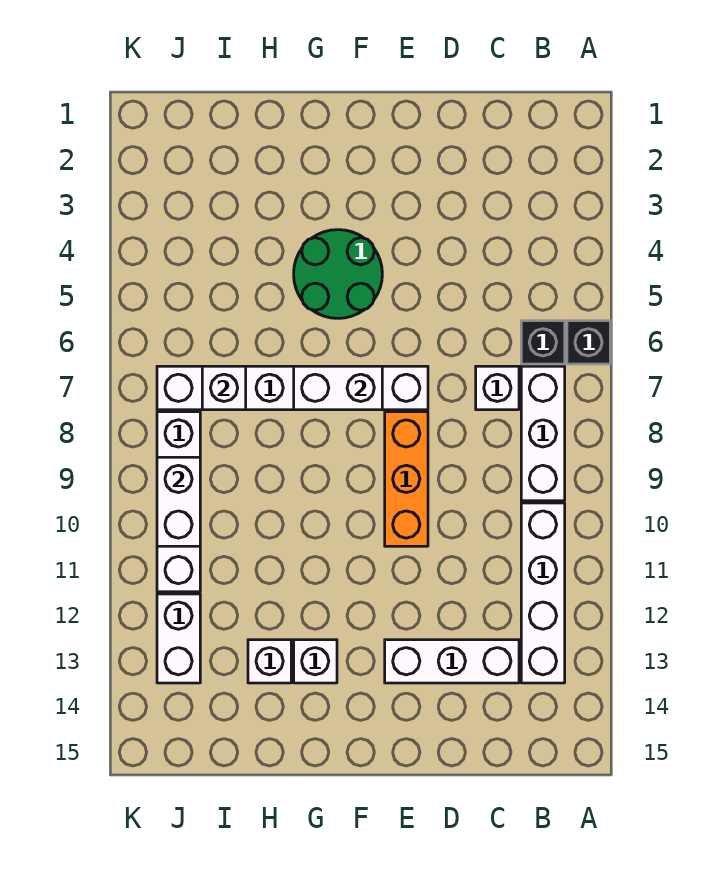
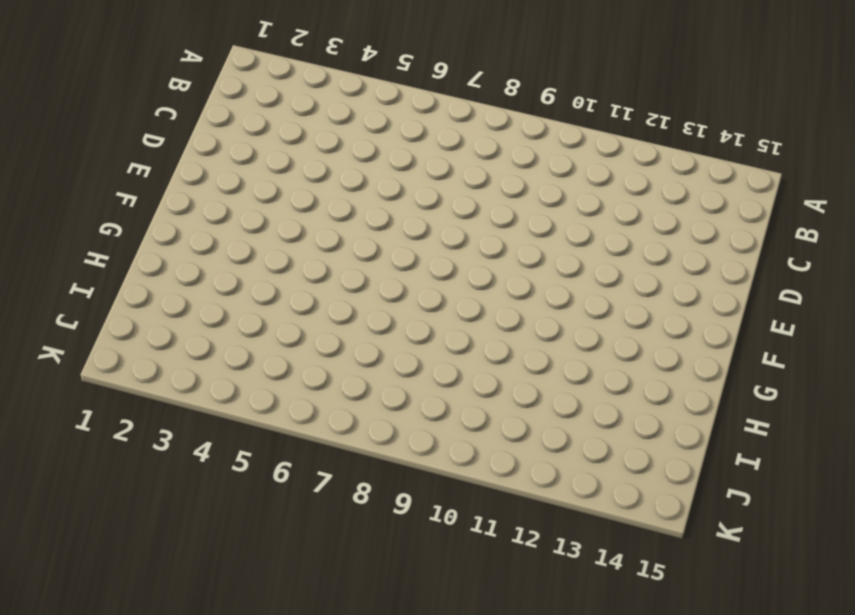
none -> black 1x1 brick [567,321,610,364]
none -> black 1x1 brick [521,321,565,364]
none -> white 1x3 brick [521,366,565,501]

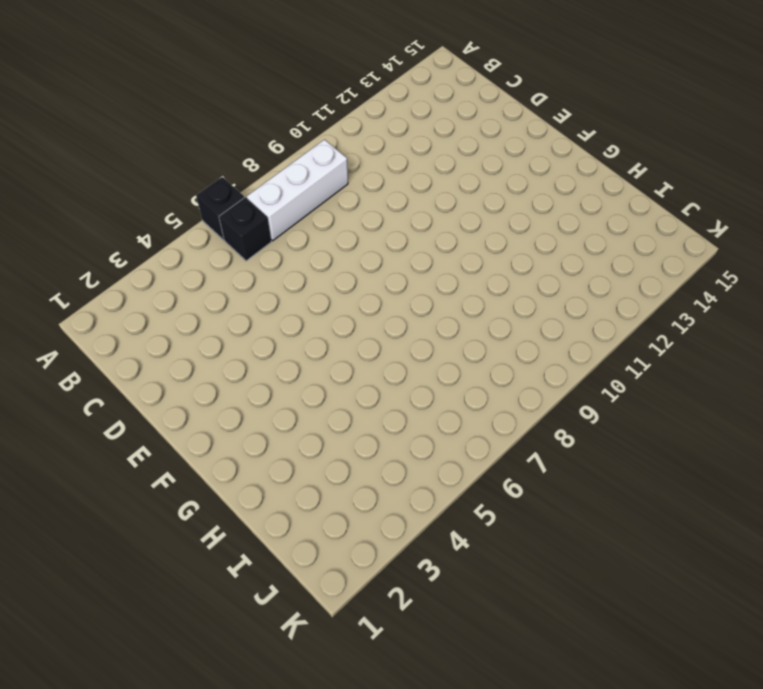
none -> white 1x4 brick [521,503,565,683]
none -> white 1x1 brick [476,366,519,410]
none -> white 1x3 brick [385,640,519,683]

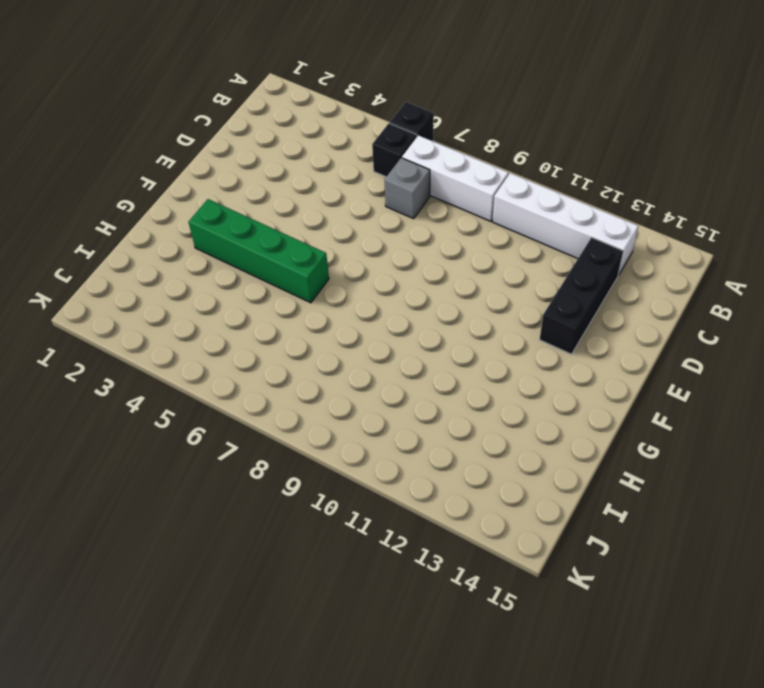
grey 1x1 brick [384,158,430,219] -> white 1x1 brick [476,366,519,410]
black 1x3 brick [540,238,623,354] -> white 1x3 brick [385,640,519,683]
green 1x4 brick [188,199,329,303] -> green 2x2 round brick [294,230,382,318]
none -> white 1x6 brick [157,366,428,410]
none -> orange 1x3 brick [385,412,428,546]
none -> white 1x1 brick [294,640,337,683]

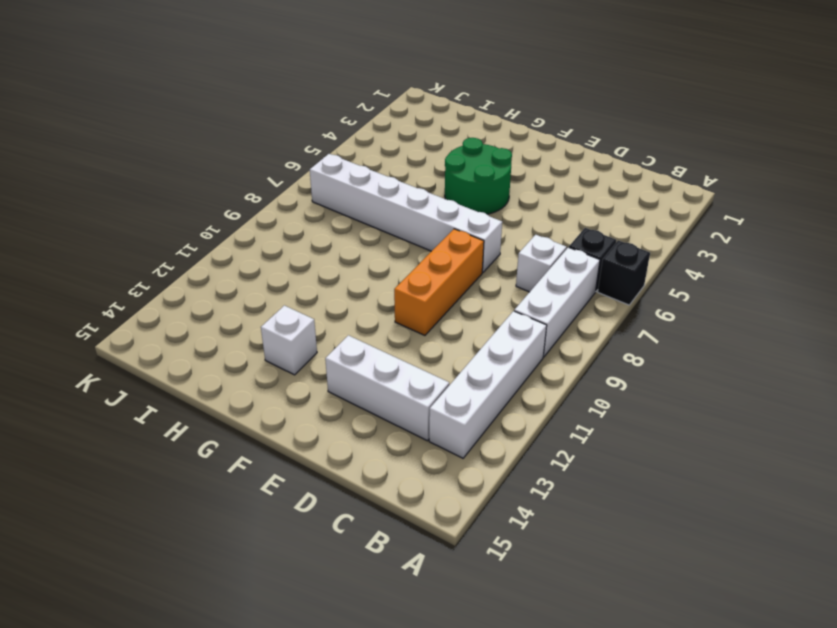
none -> white 1x1 brick [248,640,291,683]
none -> white 1x4 brick [157,412,200,592]
none -> white 1x2 brick [157,594,200,683]

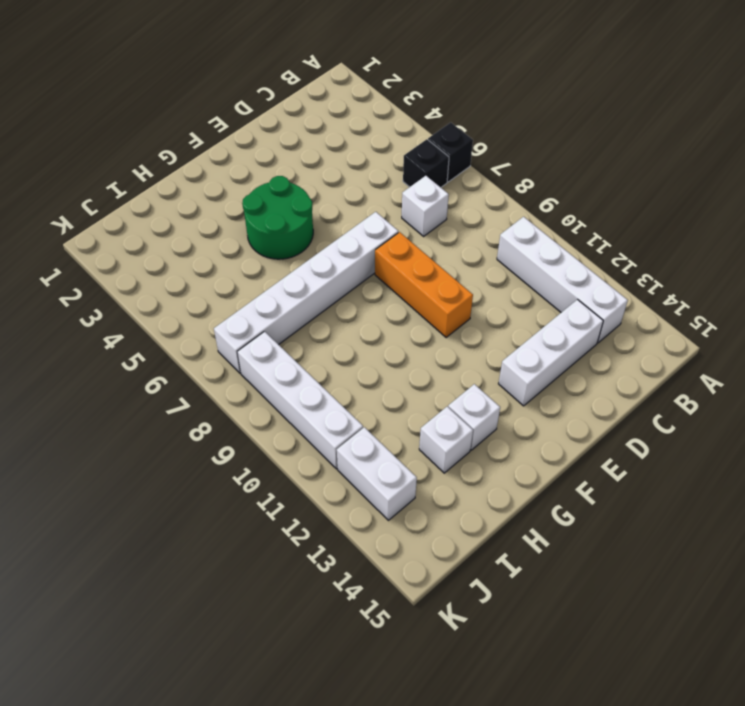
none -> white 1x3 brick [521,366,565,501]
none -> white 1x2 brick [294,366,382,410]
none -> white 1x1 brick [202,366,246,410]

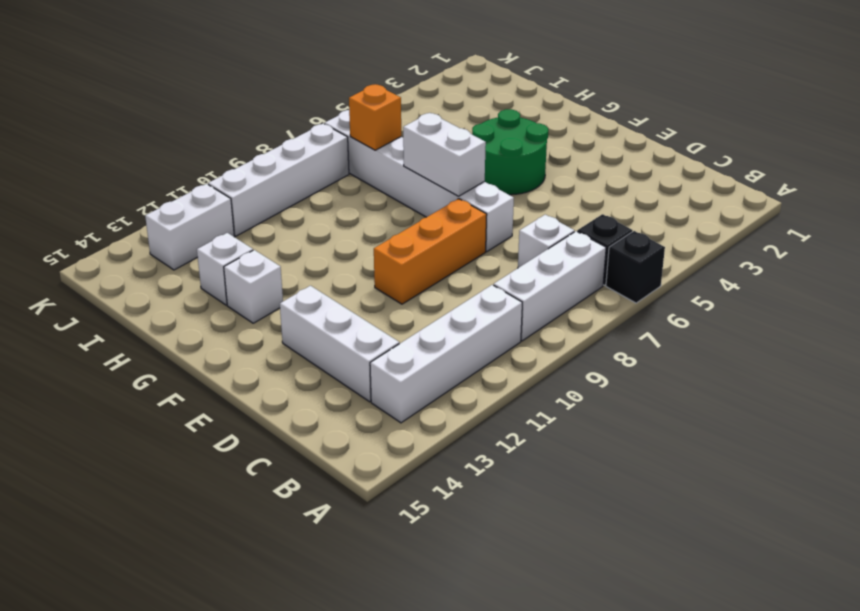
orange 1x1 brick [349,84,401,150] -> white 1x1 brick [202,366,246,410]
none -> white 1x2 brick [157,457,200,546]

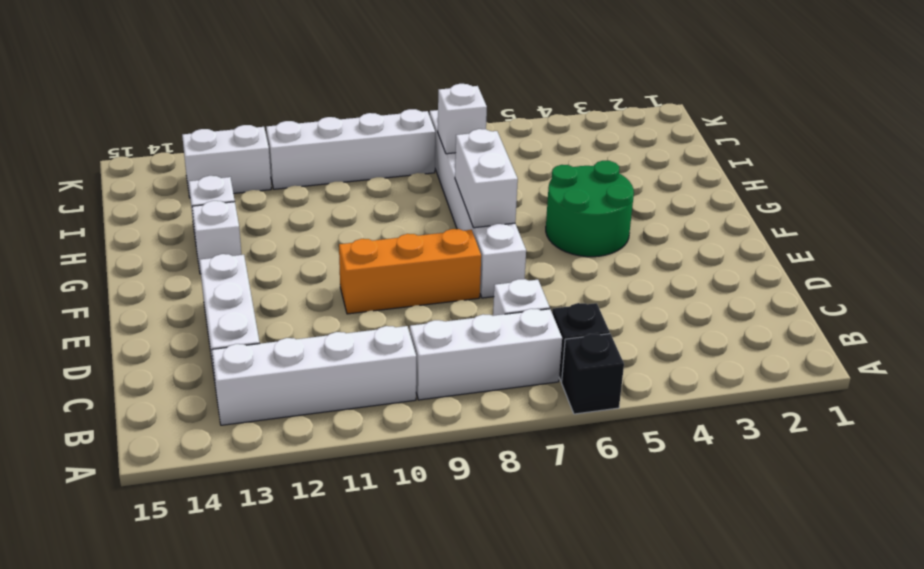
none -> white 1x2 brick [157,457,200,546]

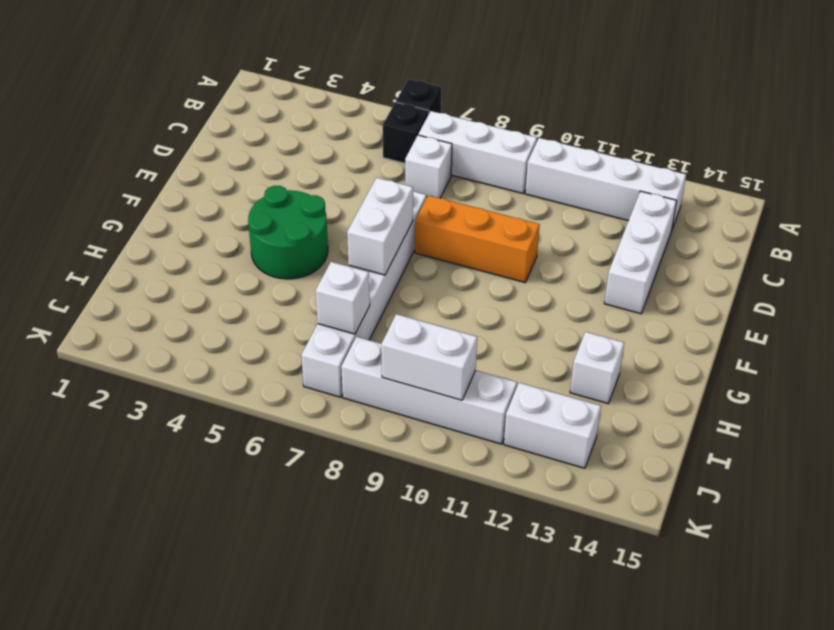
none -> white 1x1 brick [294,640,337,683]

